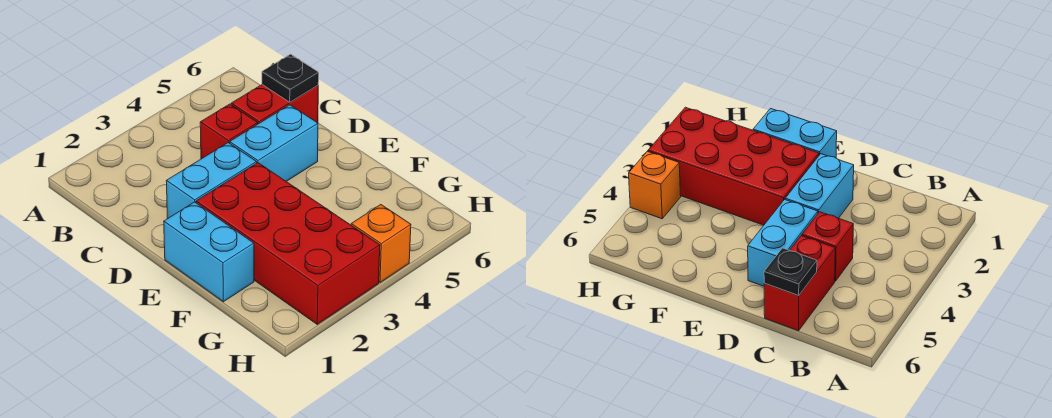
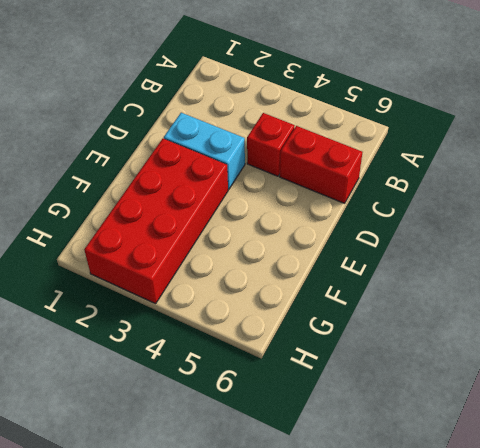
none -> cyan 1x2 brick [230,105,318,182]
none -> cyan 1x2 brick [164,202,254,302]

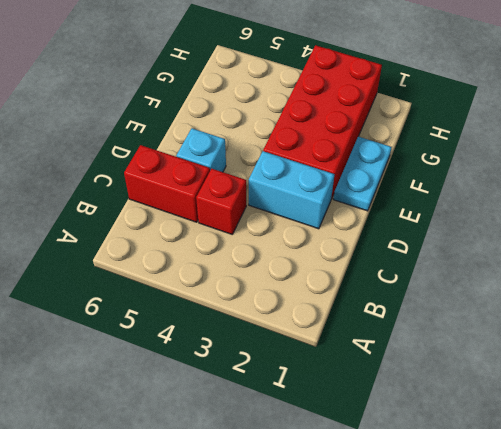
cyan 1x1 brick [176,128,226,172] -> cyan 1x2 brick [230,105,318,182]
cyan 1x2 plate [333,136,392,211] -> cyan 1x2 brick [164,202,254,302]
none -> orange 1x1 brick [351,205,411,282]
none -> black 1x1 plate [262,54,319,102]

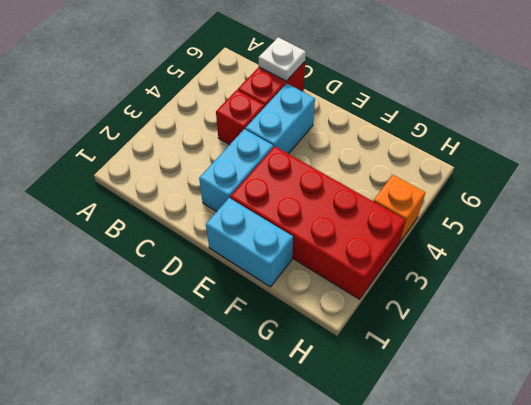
white 1x1 plate [259,37,306,81] -> black 1x1 plate [262,54,319,102]

